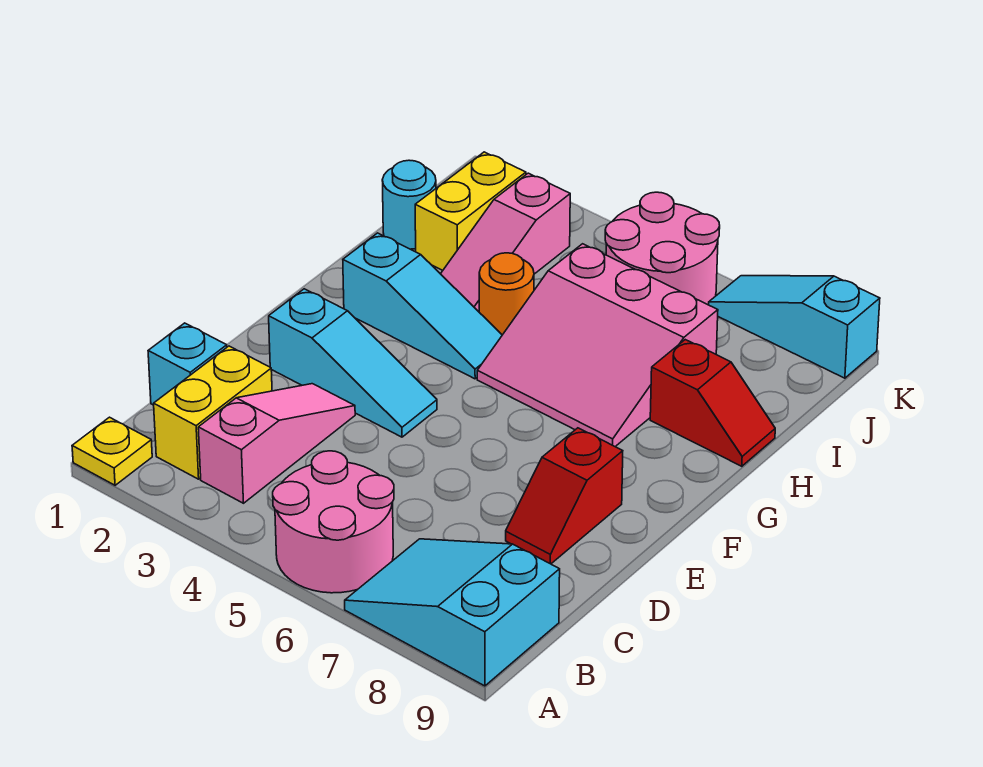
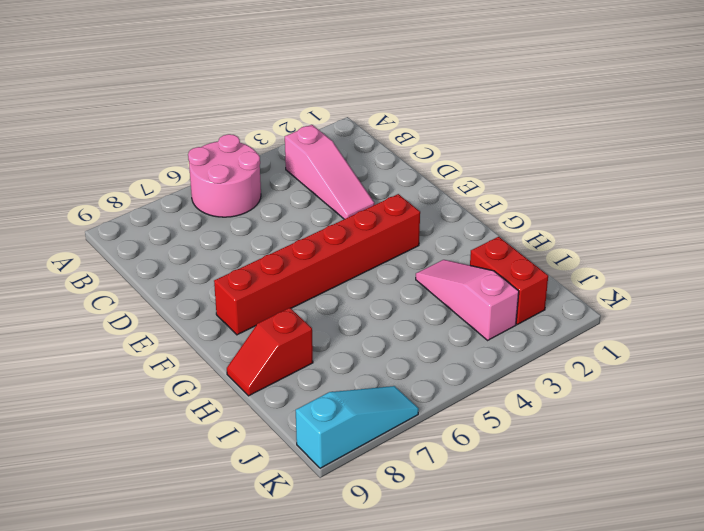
red 1x6 brick [214,194,420,335] -> none
red 1x2 brick [470,237,548,324] -> yellow 1x2 brick [415,152,526,270]
none -> yellow 1x1 plate [72,417,152,485]
none -> cyan 2x3 slope [345,539,560,686]
none -> yellow 1x2 brick [154,346,272,479]

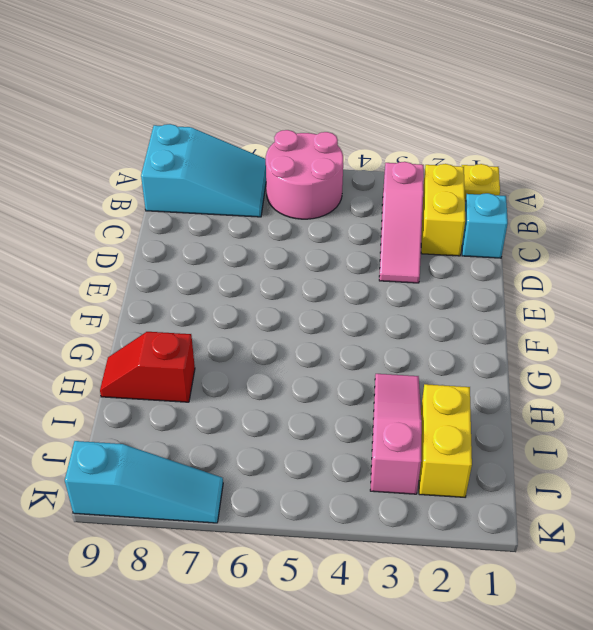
none -> red 1x2 slope [506,428,623,564]
none -> cyan 1x3 slope [269,289,437,437]
none -> cyan 1x3 slope [343,233,502,379]

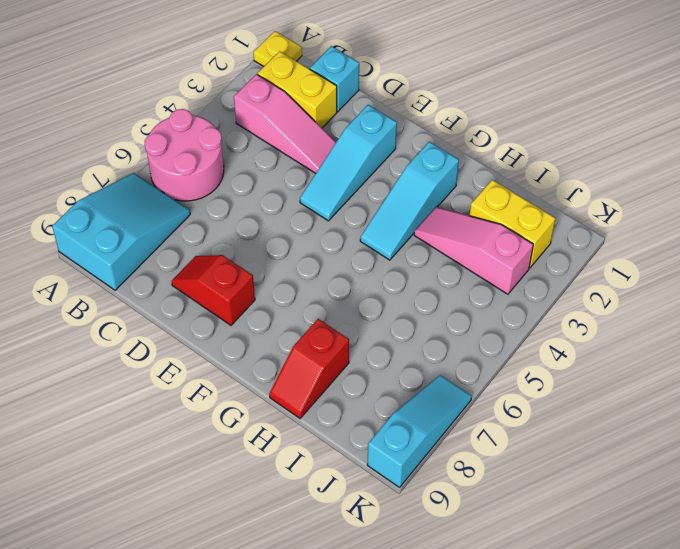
none -> pink 3x3 slope [477,244,718,446]
none -> orange 1x1 round brick [479,253,534,335]
none -> cyan 1x1 round brick [382,160,436,249]

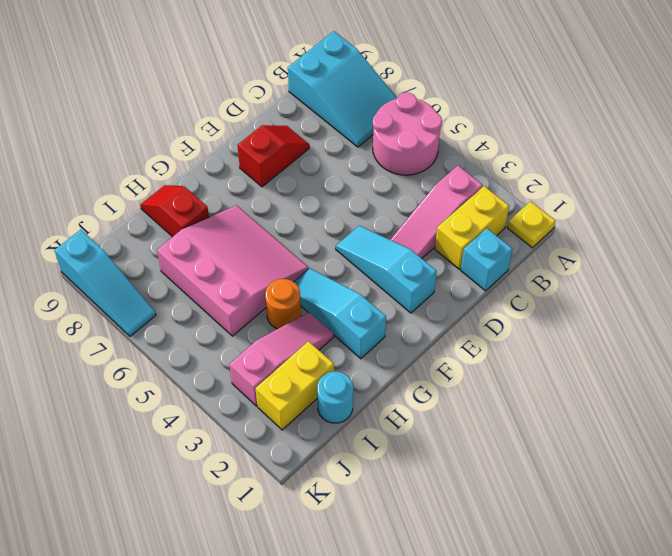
none -> pink 2x2 round brick [605,192,720,305]

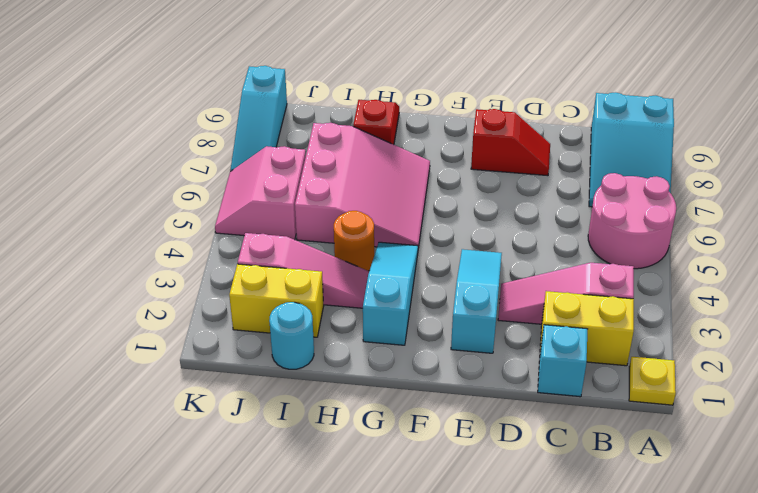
pink 2x2 slope [215,146,306,240] -> pink 2x2 round brick [605,192,720,305]

